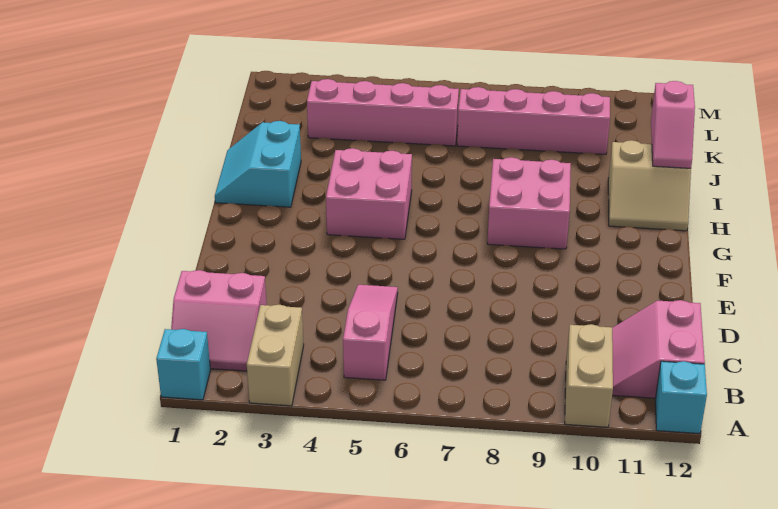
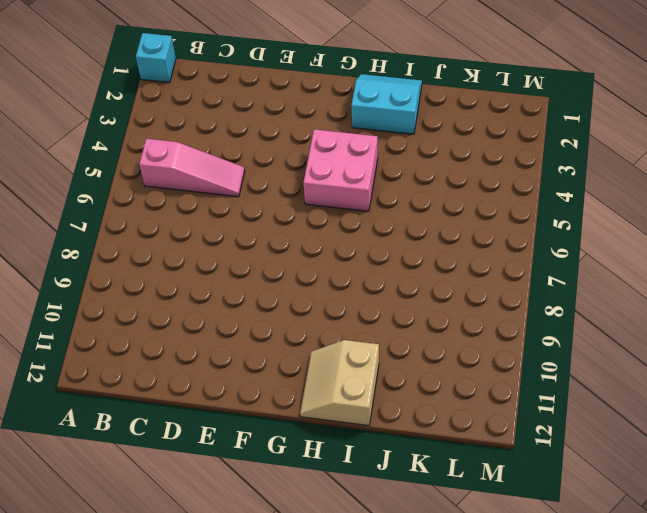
none -> tan 1x2 brick [247,305,304,406]
none -> tan 1x2 brick [565,324,613,427]
none -> cyan 1x1 brick [655,361,707,434]

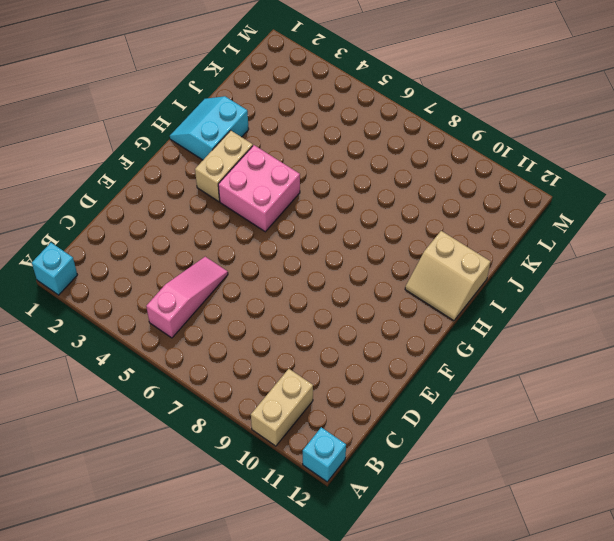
tan 1x2 brick [195,130,253,201] -> tan 1x2 brick moved to [247,305,304,406]
none -> pink 2x2 slope [171,270,267,371]
none -> pink 2x2 slope [612,300,705,398]
none -> pink 2x2 brick [487,157,571,249]

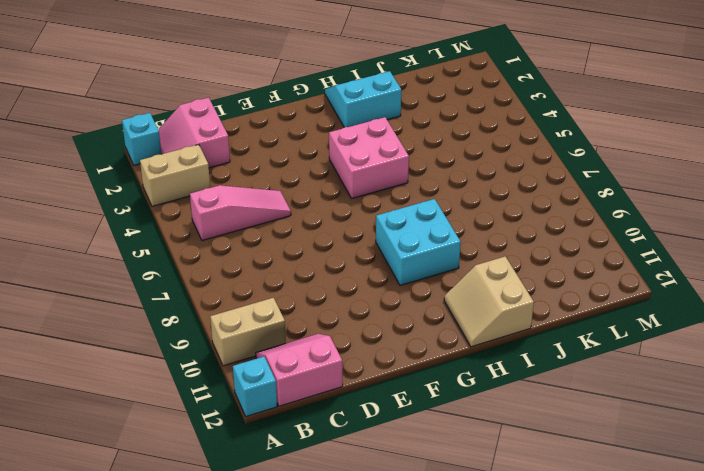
cyan 2x2 brick [376,199,461,286] -> pink 2x2 brick [487,157,571,249]
none -> pink 1x4 brick [307,79,459,146]
none -> pink 1x4 brick [457,87,610,154]
none -> pink 1x2 slope [651,81,695,168]

